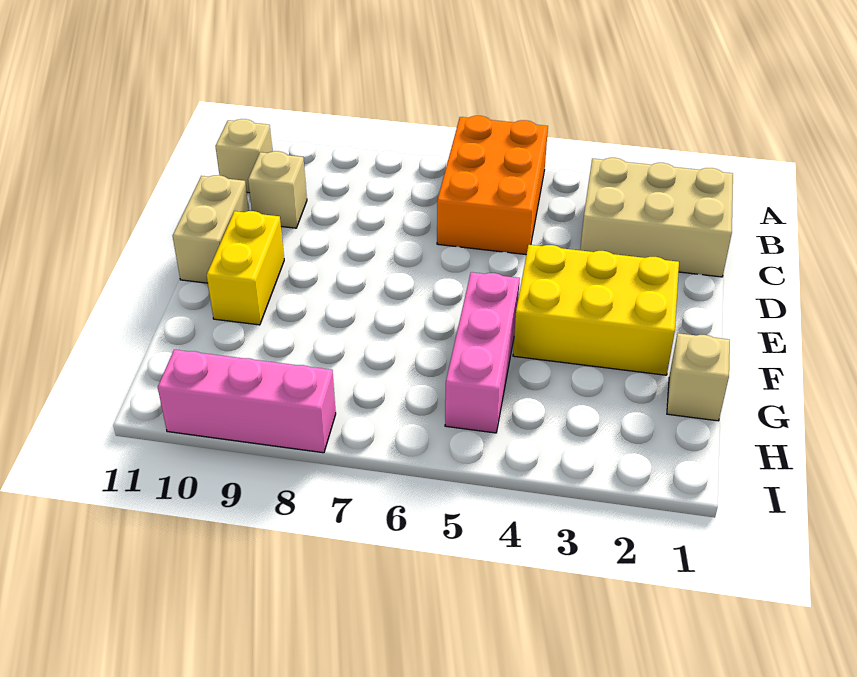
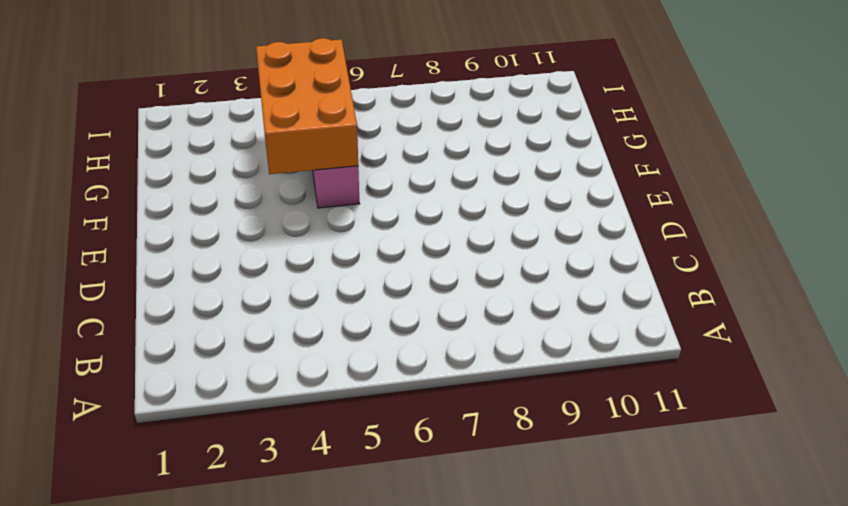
orange 2x3 brick [256,38,358,174] -> orange 2x3 brick moved to [437,116,548,255]
none -> tan 2x3 brick [580,158,733,277]
none -> tan 1x1 brick [215,119,273,193]

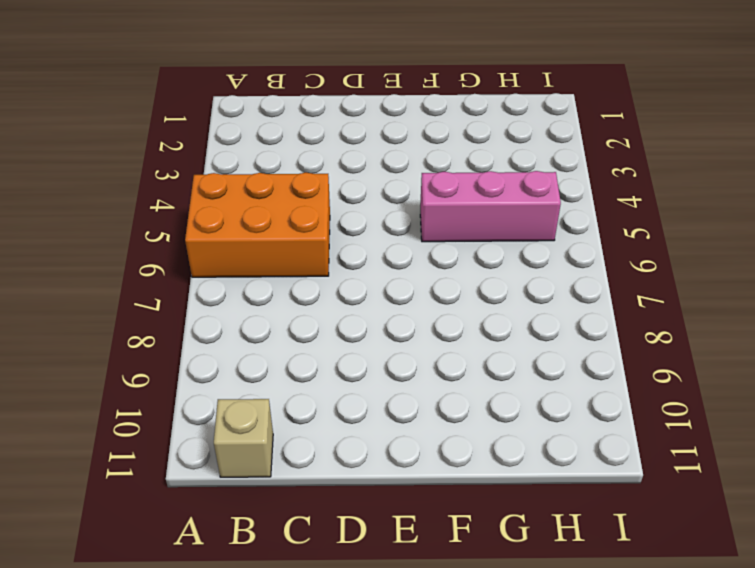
none -> tan 2x3 brick [580,158,733,277]
none -> tan 1x1 brick [248,151,307,228]

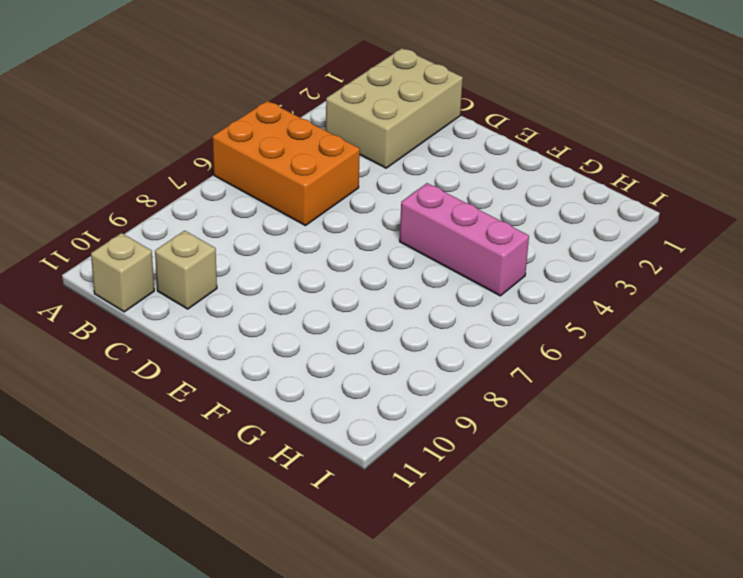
none -> tan 1x2 brick [173,175,249,283]
none -> yellow 2x3 brick [513,245,679,375]

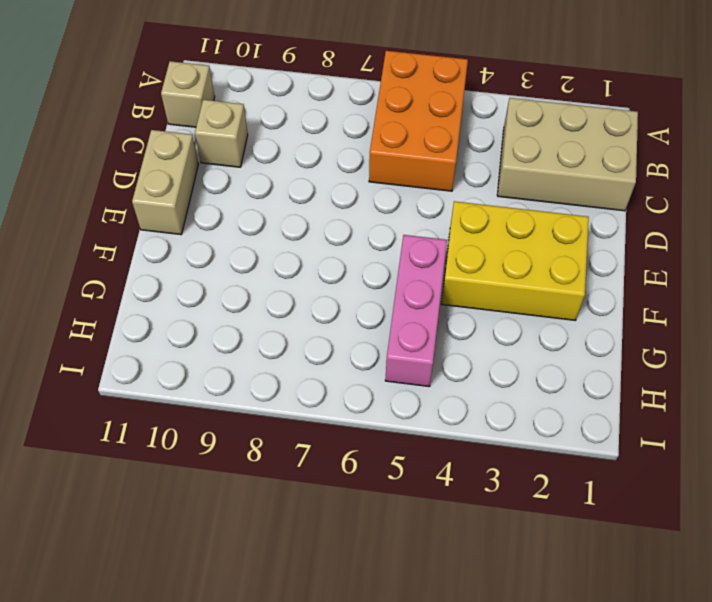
none -> yellow 1x2 brick [207,211,284,325]
none -> tan 1x1 brick [667,333,730,421]

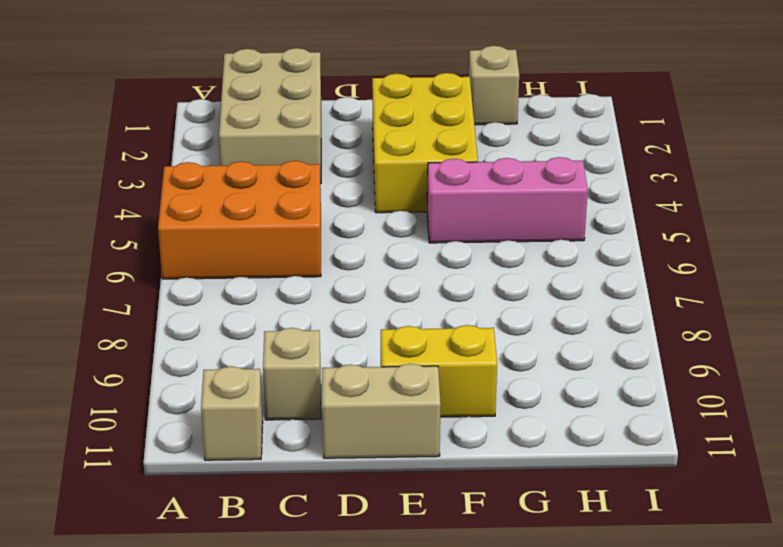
none -> pink 1x3 brick [158,350,336,453]

